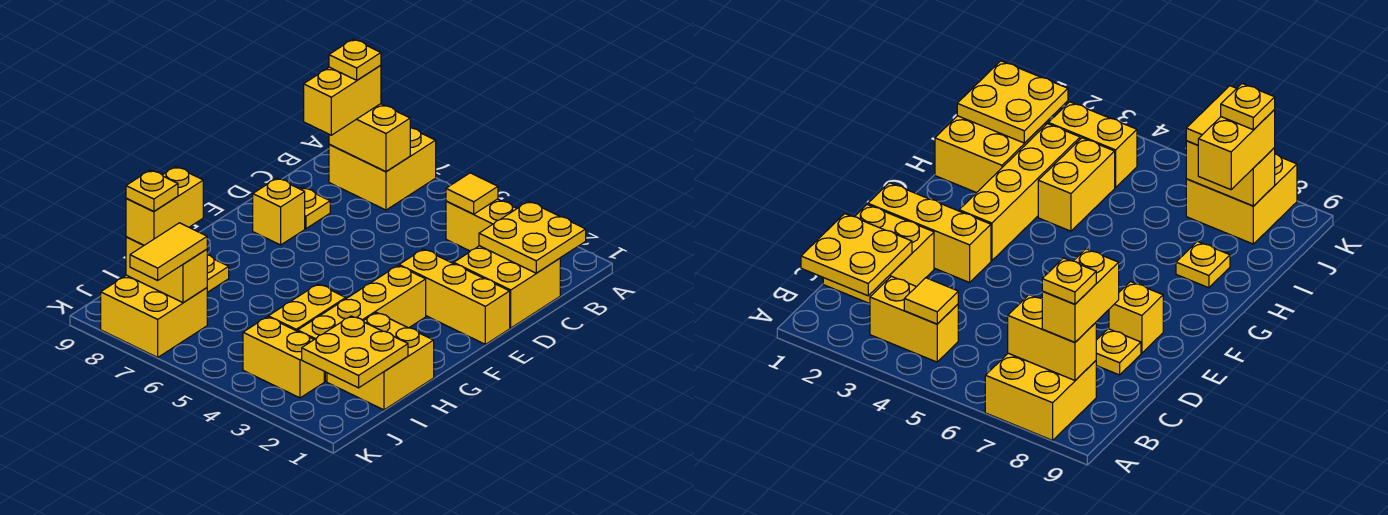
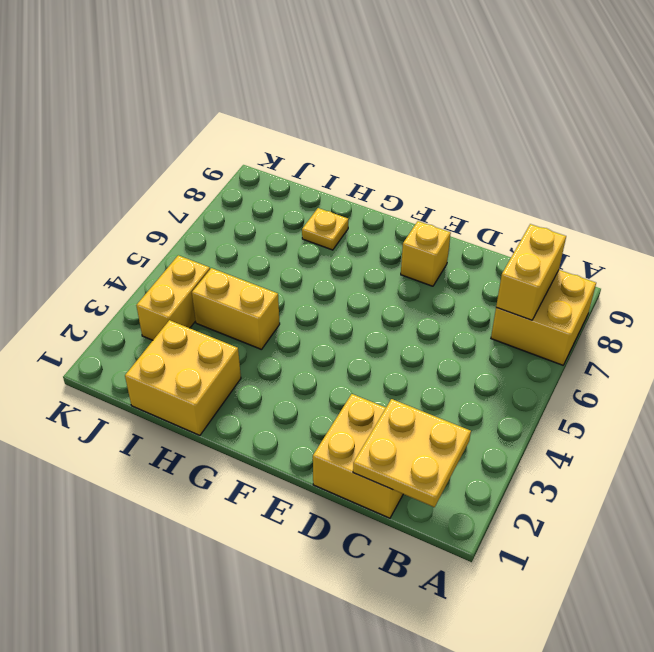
none -> yellow 1x2 brick [446,199,517,251]
none -> yellow 1x1 plate [300,187,330,229]
none -> yellow 1x3 brick [399,249,510,344]

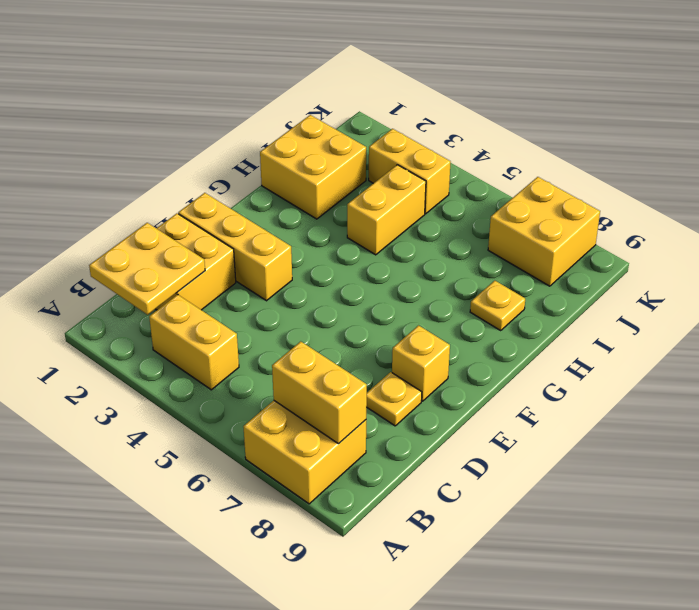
none -> yellow 1x4 brick [298,266,426,381]
none -> yellow 1x1 tile [446,173,498,214]
none -> yellow 2x2 plate [302,316,408,388]

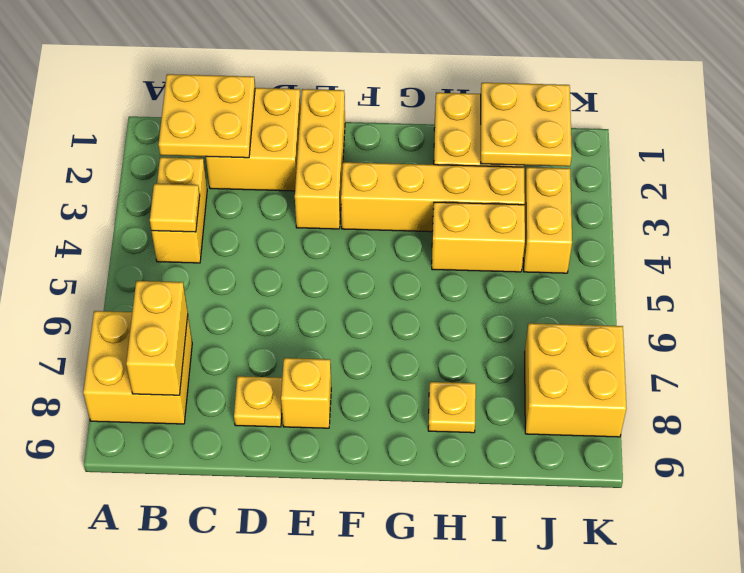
none -> yellow 1x2 brick [126,237,207,303]
none -> yellow 1x2 brick [304,65,381,135]
none -> yellow 1x2 brick [126,167,203,245]

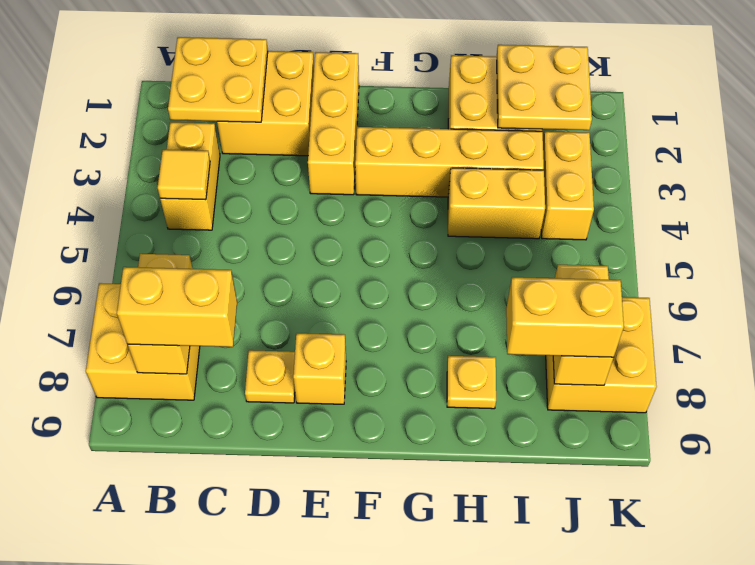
none -> yellow 1x2 tile [130,223,207,280]
none -> yellow 1x1 plate [329,39,381,80]
none -> yellow 1x1 plate [126,170,178,212]

